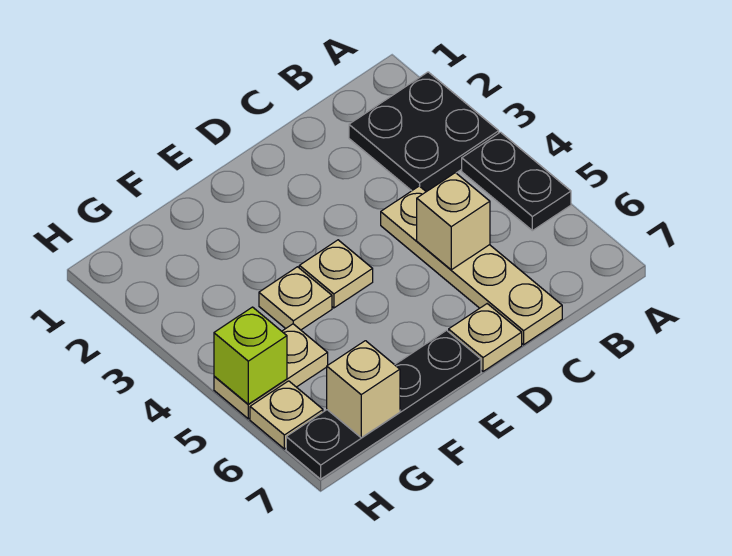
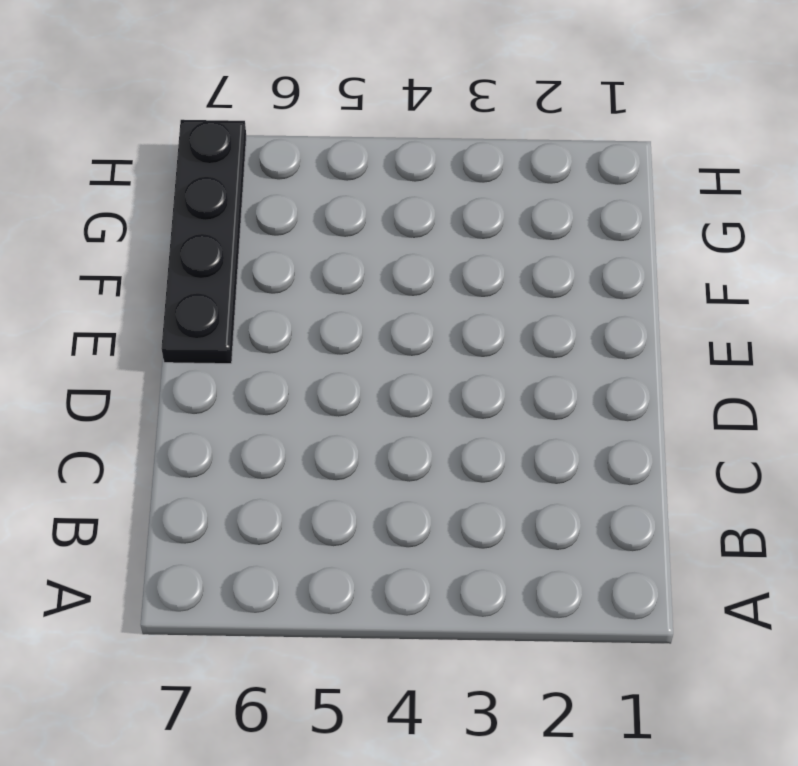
none -> black 2x2 plate [349,72,499,192]
none -> black 1x2 plate [462,132,571,231]
none -> tan 1x4 plate [381,186,562,345]

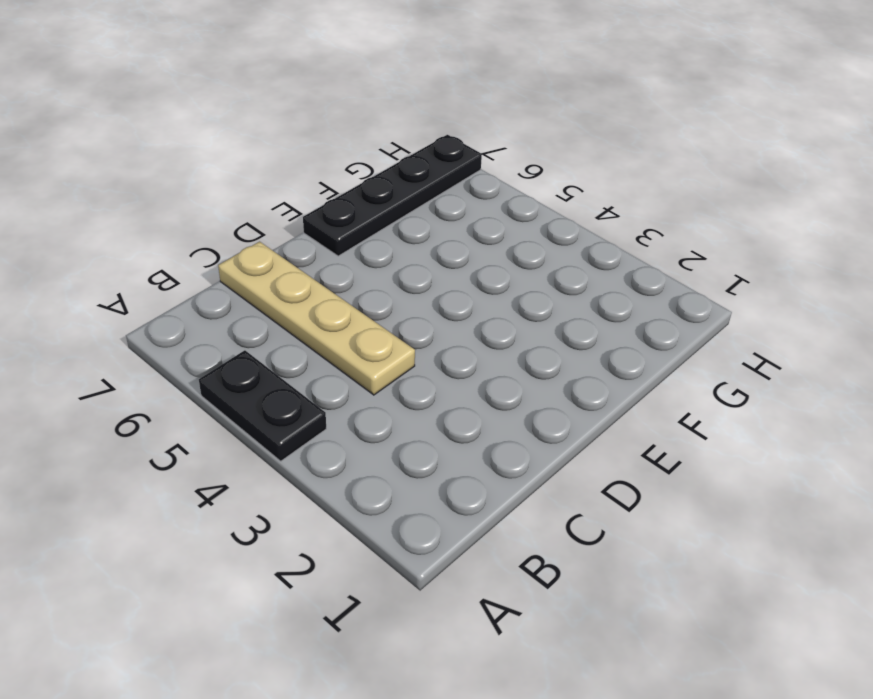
none -> black 2x2 plate [349,72,499,192]
none -> tan 1x1 plate [449,304,522,371]
none -> tan 1x1 plate [299,240,373,308]

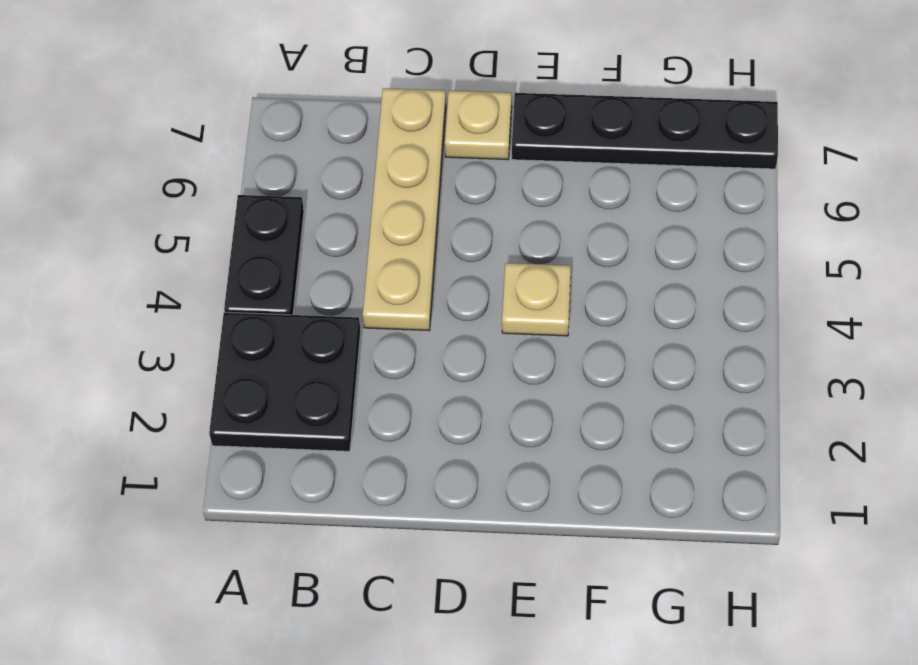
none -> tan 1x1 plate [259,267,332,330]
none -> tan 1x2 plate [214,324,328,419]
none -> tan 1x1 plate [250,381,323,449]

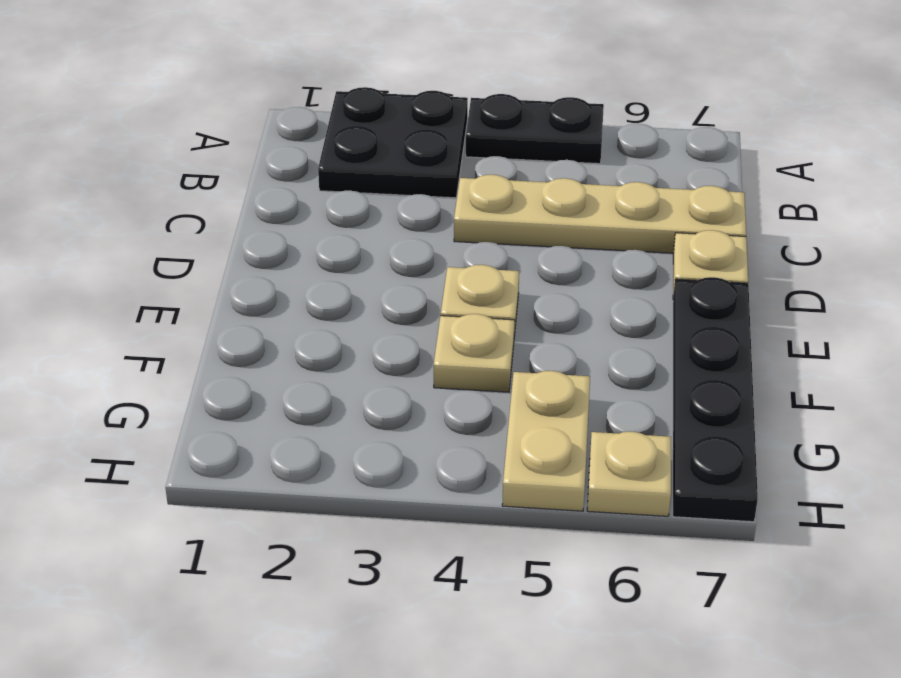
none -> tan 1x1 brick [417,173,490,270]
none -> tan 1x1 brick [327,341,400,438]
none -> lime 1x1 brick [214,307,287,404]

